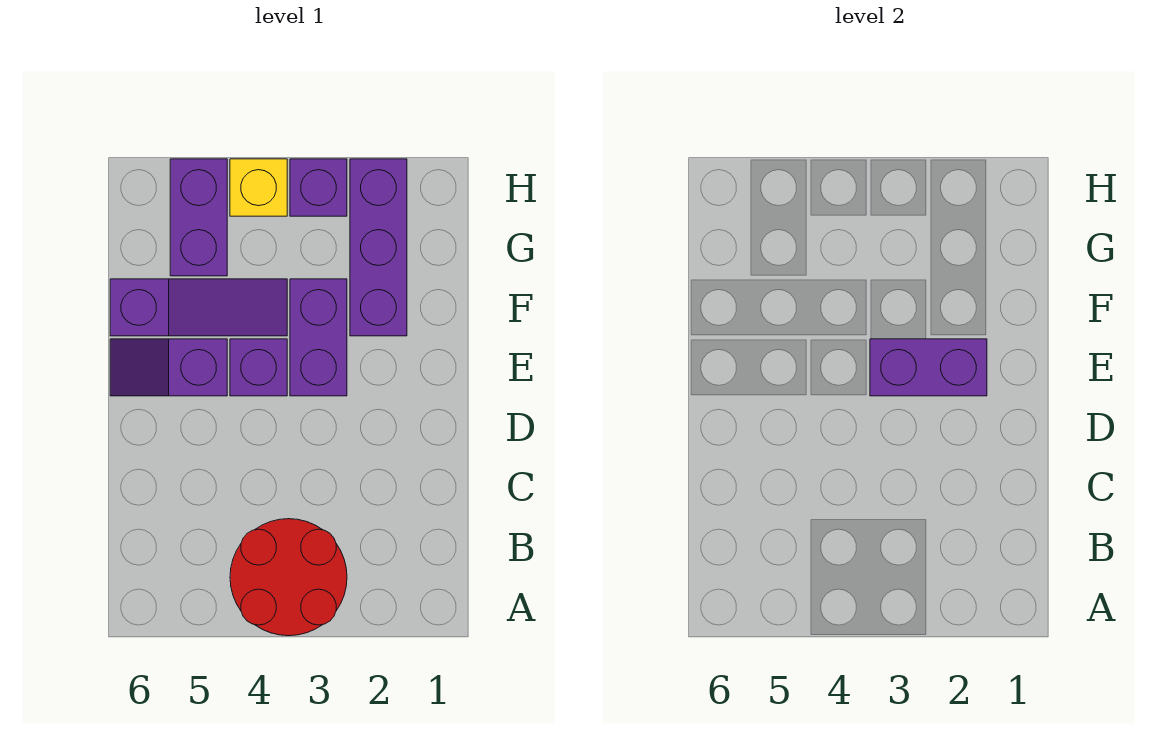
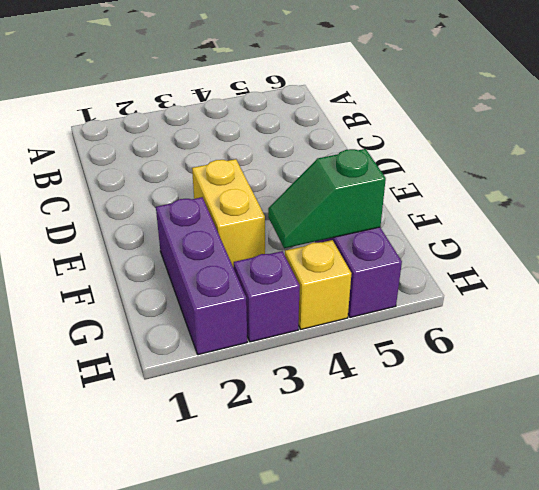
yellow 1x2 brick [192,159,265,268] -> purple 1x2 brick [290,279,347,396]
green 1x2 slope [268,149,386,248] -> none
none -> red 2x2 round brick [230,519,347,636]
none -> purple 1x1 brick [230,339,287,396]

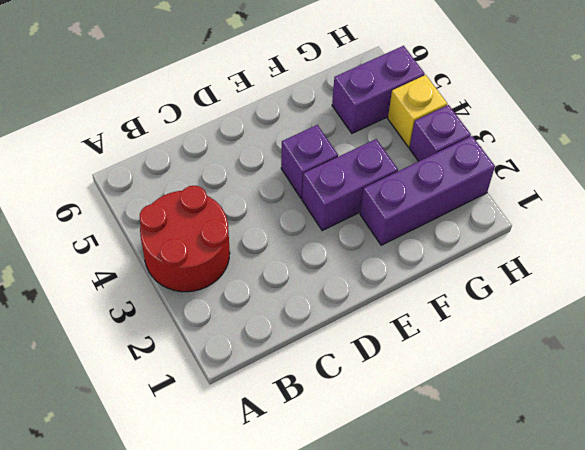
none -> purple 1x2 slope [110,339,227,396]
none -> purple 1x3 slope [110,279,287,336]

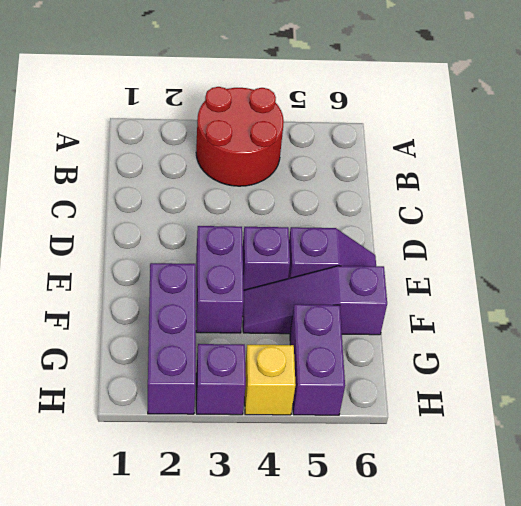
none -> purple 1x2 brick [870,339,987,396]

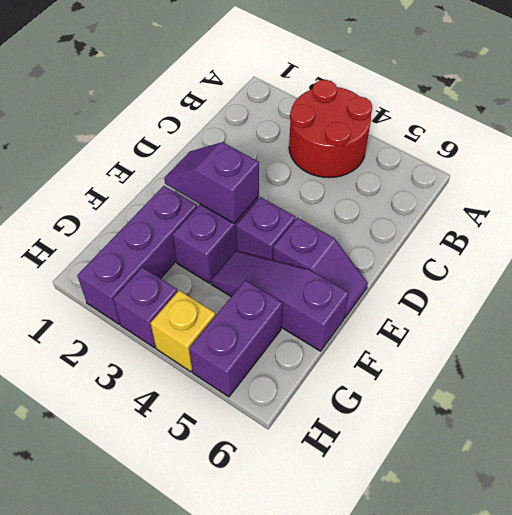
purple 1x2 slope [164,142,259,223] -> purple 1x2 brick [870,339,987,396]

